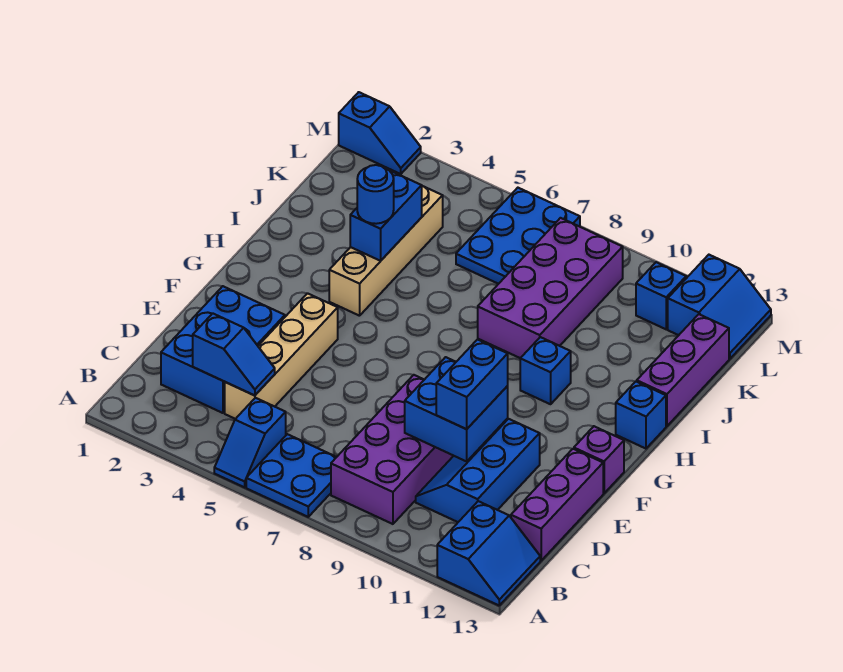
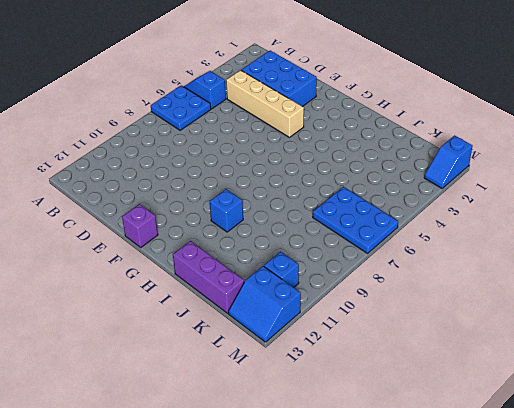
none -> blue 2x2 slope [437,501,540,605]
none -> purple 2x4 brick [331,375,453,524]
none -> blue 2x3 slope [416,419,540,522]

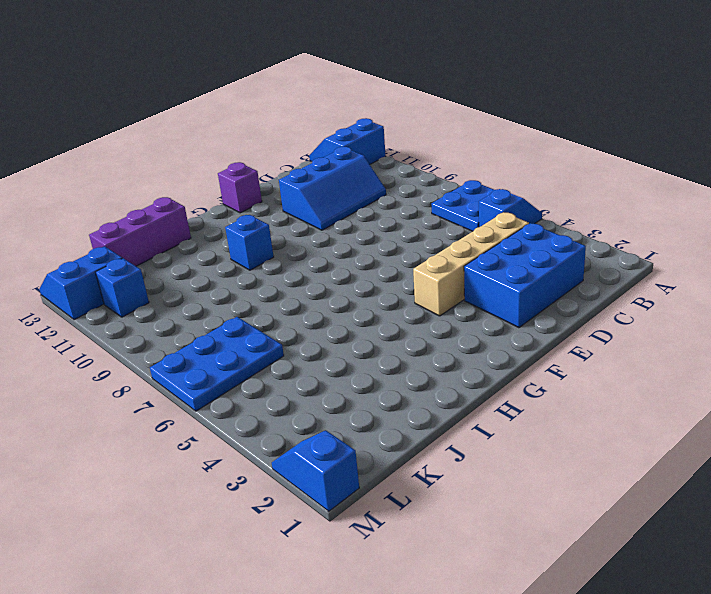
none -> purple 2x4 brick [331,375,453,524]
none -> purple 1x3 brick [511,449,603,561]
none -> tan 1x4 brick [329,186,443,316]

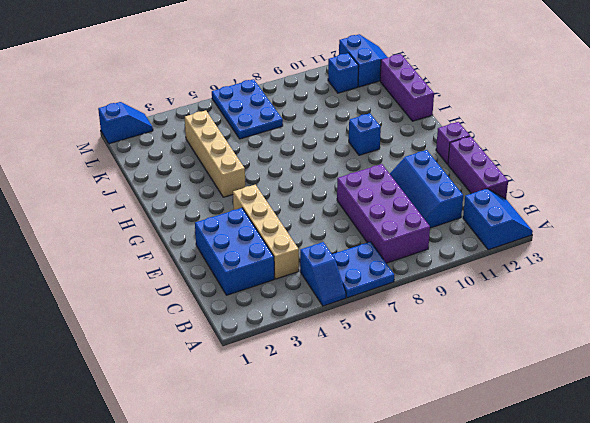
none -> blue 1x1 brick [616,381,666,449]
none -> purple 2x4 brick [478,218,623,358]
none -> blue 1x2 slope [193,313,275,396]

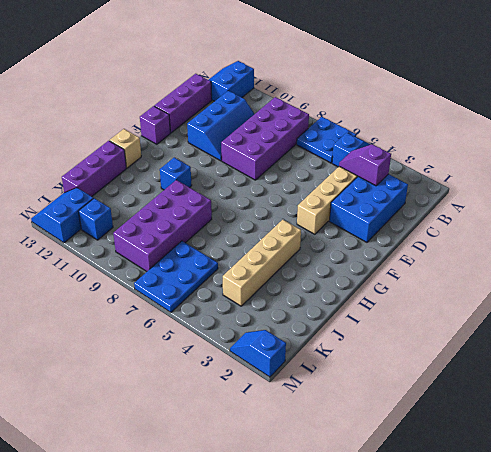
purple 1x2 slope [339,144,391,186] -> blue 1x2 slope [193,313,275,396]
tan 1x1 brick [109,129,141,168] -> blue 1x1 brick [616,381,666,449]
none -> blue 2x2 brick [405,357,508,461]
none -> blue 1x2 brick [350,171,422,261]
none -> blue 1x2 brick [436,340,508,429]

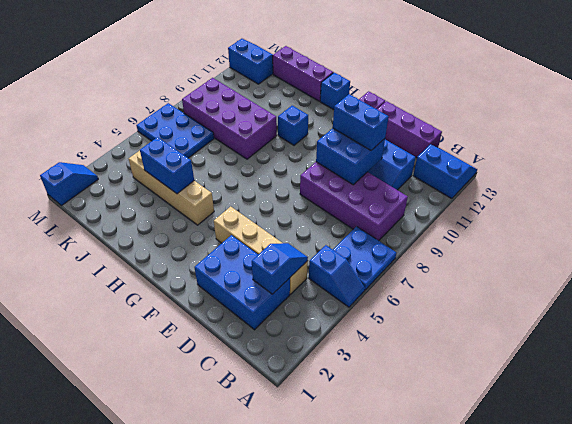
none -> blue 1x1 brick [636,262,686,329]
none -> blue 1x1 round brick [357,165,394,224]

